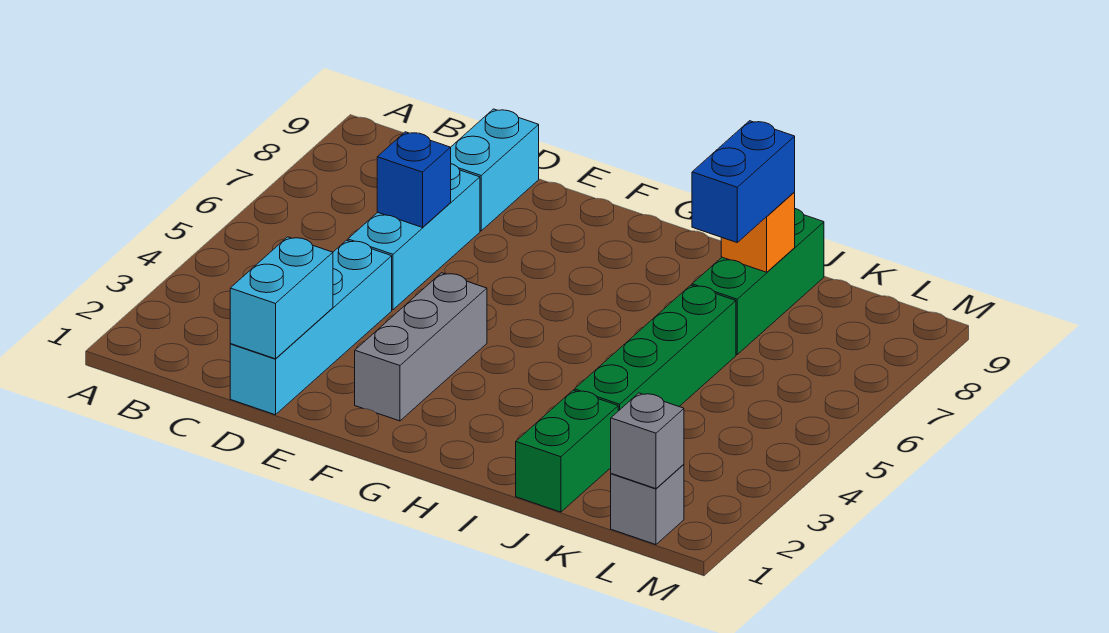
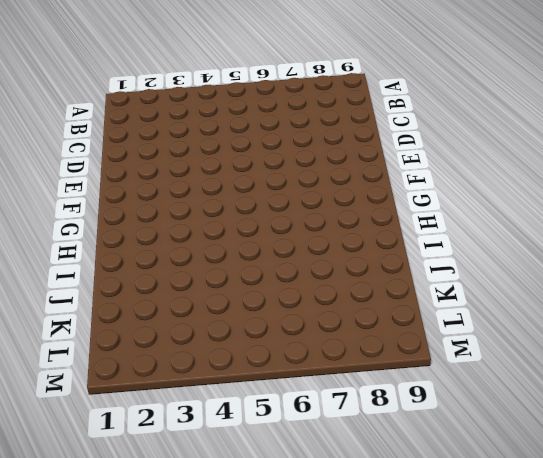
none -> cyan 1x4 brick [230,240,392,415]
none -> cyan 1x3 brick [348,164,480,310]
none -> cyan 1x2 brick [451,109,539,231]

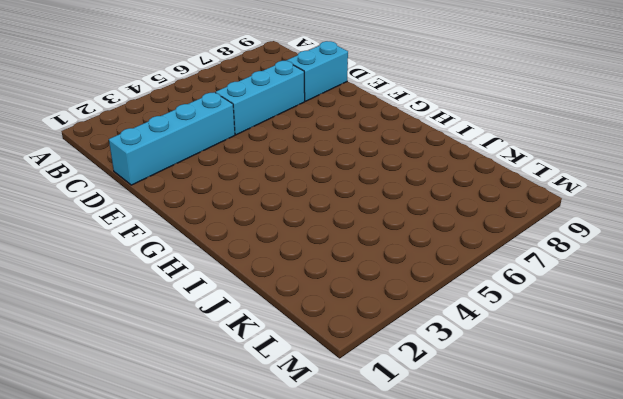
none -> grey 1x3 brick [355,273,487,421]
none -> green 1x2 brick [516,390,618,512]
none -> green 1x4 brick [574,285,736,411]

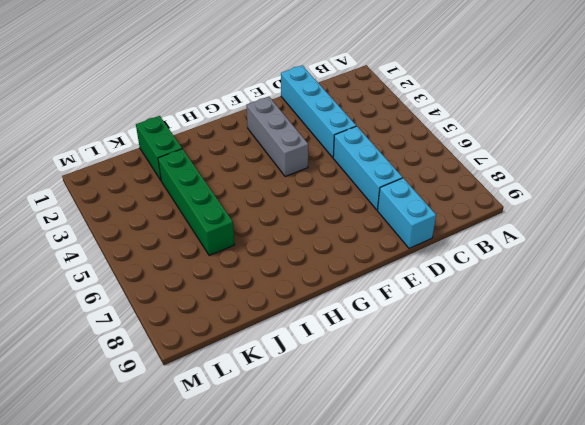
none -> green 1x3 brick [692,209,824,354]
none -> grey 1x1 brick [611,464,684,545]
none -> cyan 1x2 brick [230,237,333,359]

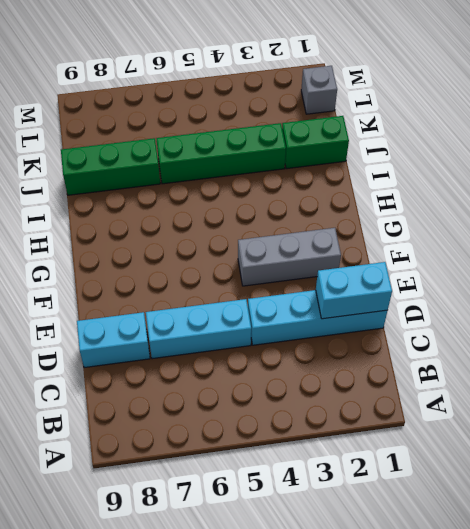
none -> blue 1x1 brick [377,132,451,228]
none -> orange 1x1 brick [721,192,795,272]
none -> grey 1x1 brick [611,393,684,489]

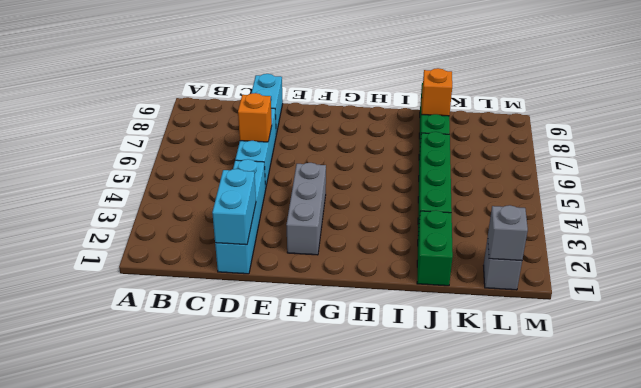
orange 1x1 brick [238,93,272,142] -> blue 1x1 brick [377,132,451,228]
none -> blue 1x2 brick [692,121,795,242]

